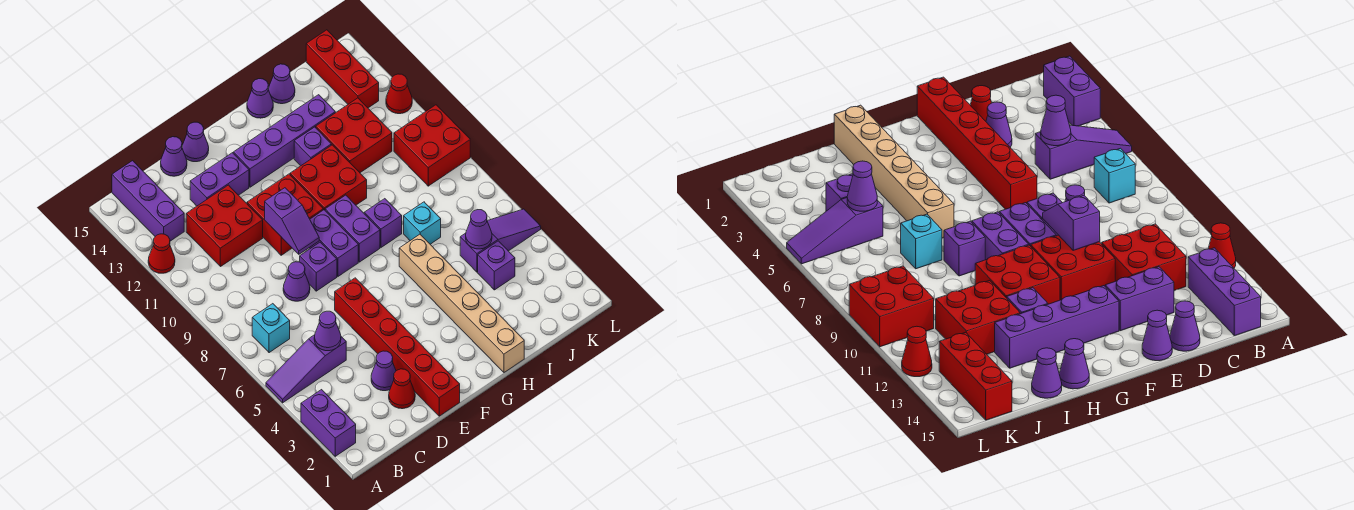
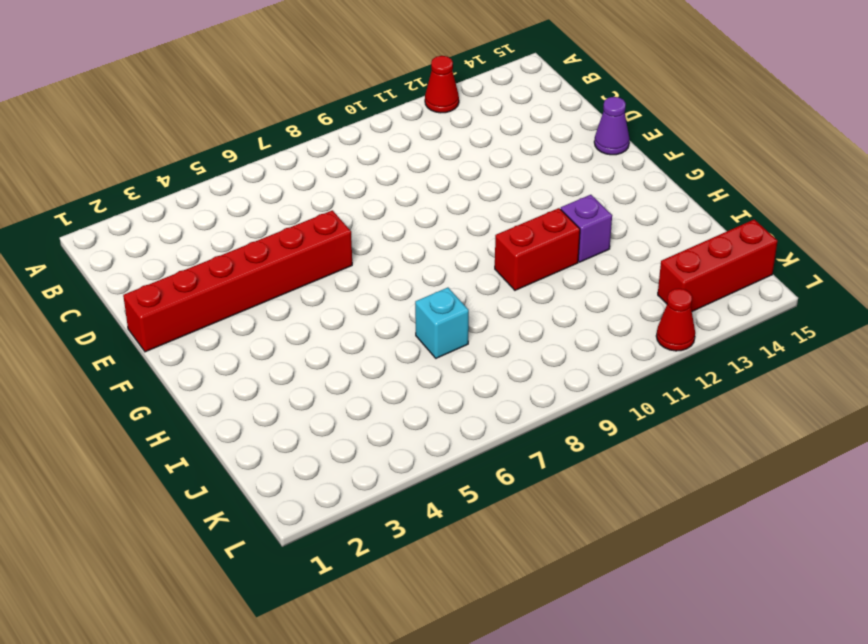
red 1x2 brick [495,208,580,290] -> red 2x2 brick [290,145,367,210]
none -> purple 1x2 brick [301,390,356,456]
none -> purple 1x3 slope [266,335,346,403]
none -> cyan 1x1 brick [252,304,290,353]
none -> purple 1x3 brick [112,161,184,241]

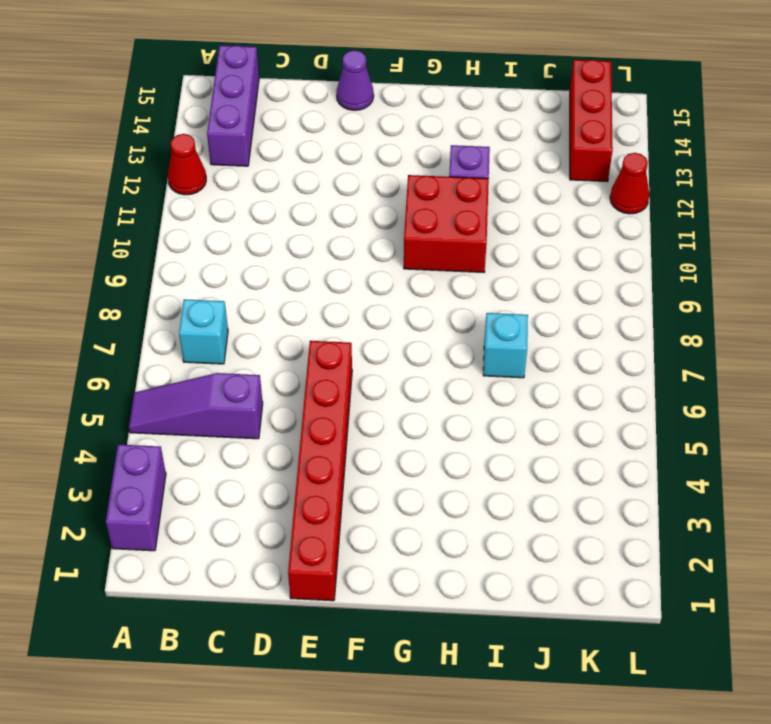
none -> red 2x2 brick [186,185,263,267]
none -> red 1x1 cone [389,369,415,409]
none -> purple 1x1 cone [371,351,396,391]
none -> purple 1x1 cone [283,262,310,301]

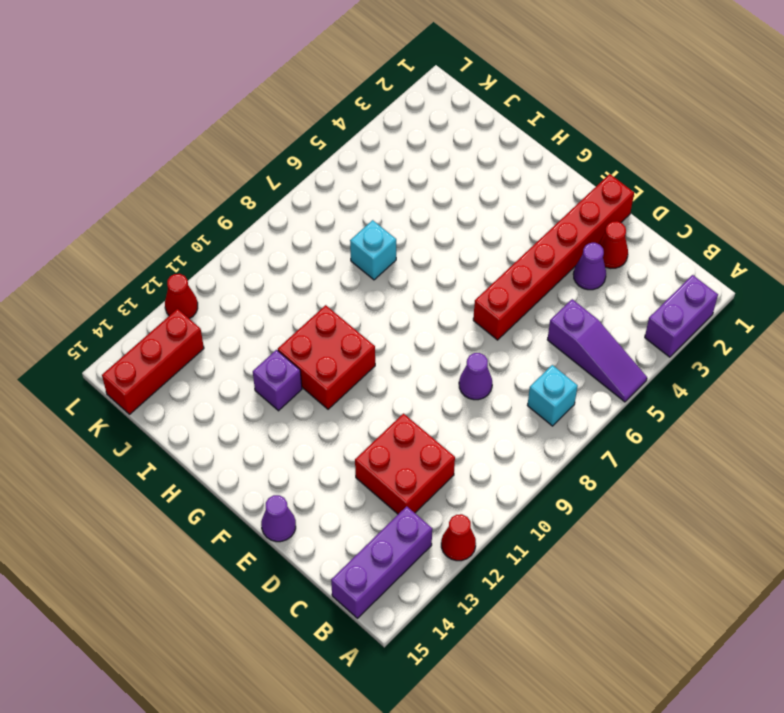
none -> purple 1x2 brick [190,153,249,206]
none -> purple 1x1 cone [161,137,187,176]
none -> purple 1x1 brick [300,242,337,291]
none -> red 2x2 brick [247,174,323,255]

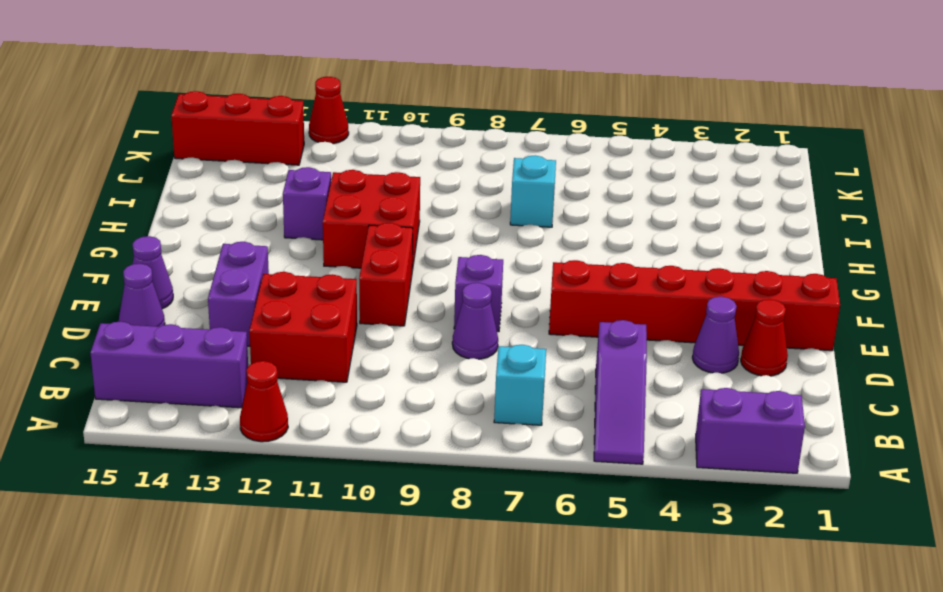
red 1x2 brick [359,223,413,326] -> red 2x2 brick [247,174,323,255]
none -> purple 1x2 brick [310,210,358,276]
none -> purple 1x4 brick [233,95,335,187]
none -> purple 1x2 brick [325,195,380,262]
none -> tan 1x6 brick [399,234,524,372]

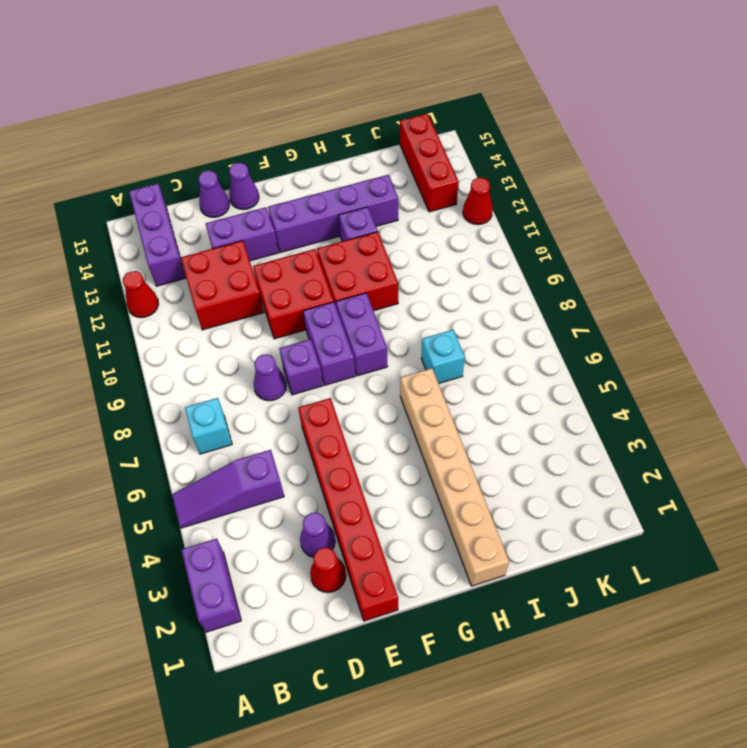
none -> purple 1x1 brick [364,199,402,247]
none -> purple 1x1 cone [247,79,273,118]
none -> red 2x2 brick [316,98,392,173]
none -> purple 1x1 cone [269,64,295,104]

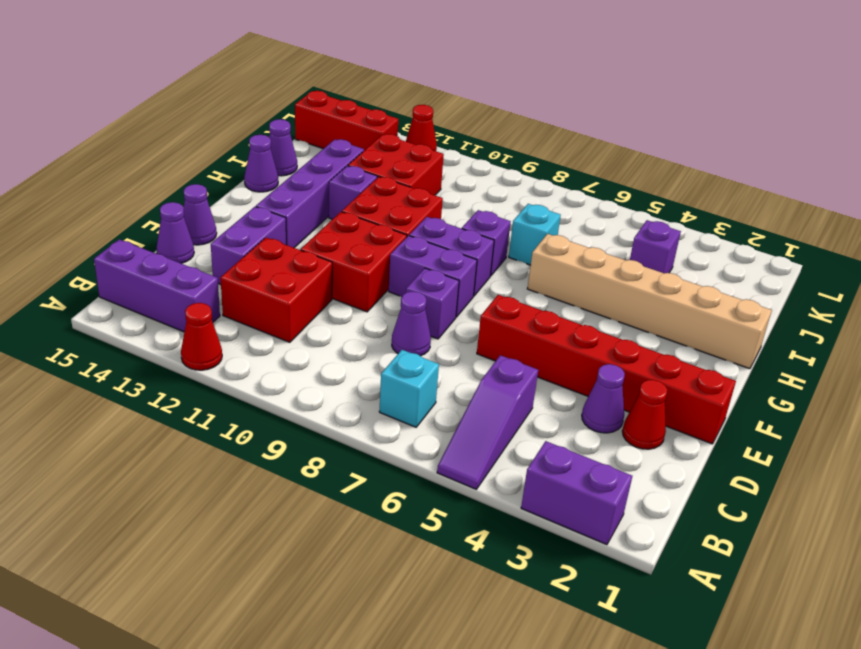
none -> purple 1x3 slope [460,209,541,272]
none -> red 2x2 brick [394,105,470,186]
none -> purple 1x1 cone [314,311,341,351]
none -> purple 1x2 slope [265,188,319,254]

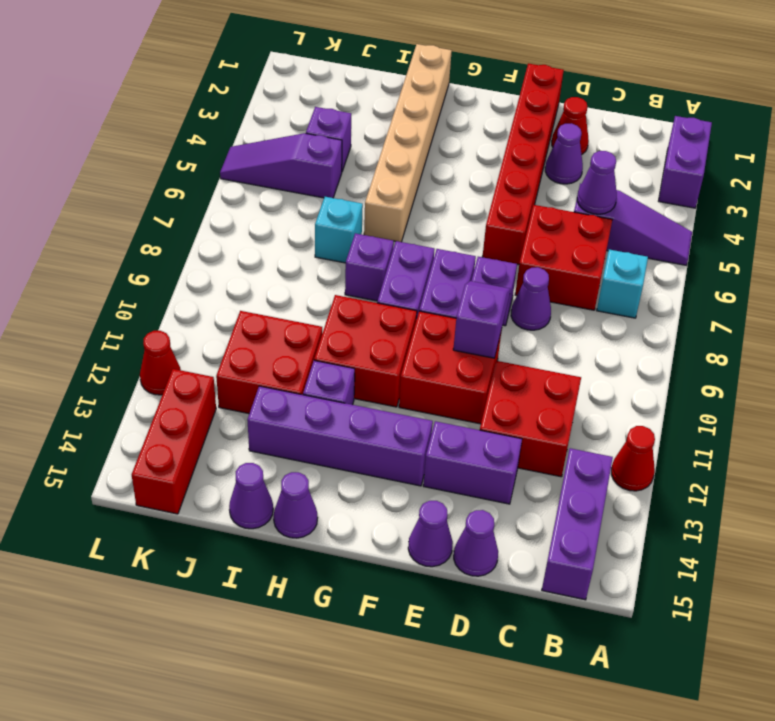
red 2x2 brick [515,205,612,310] -> red 2x2 brick moved to [394,105,470,186]
none -> purple 1x1 cone [466,210,492,249]

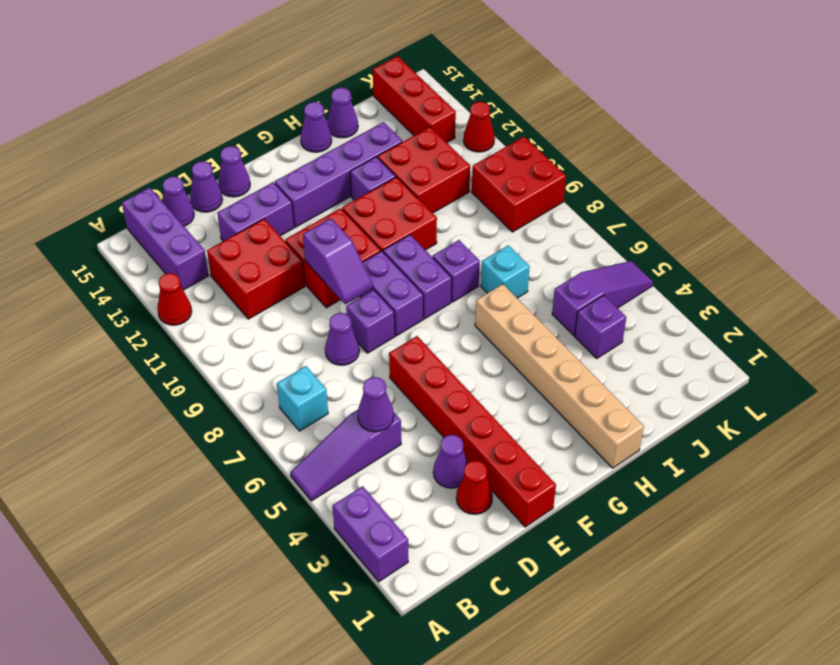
purple 1x1 cone [163,177,194,226] -> purple 1x1 cone moved to [466,210,492,249]

